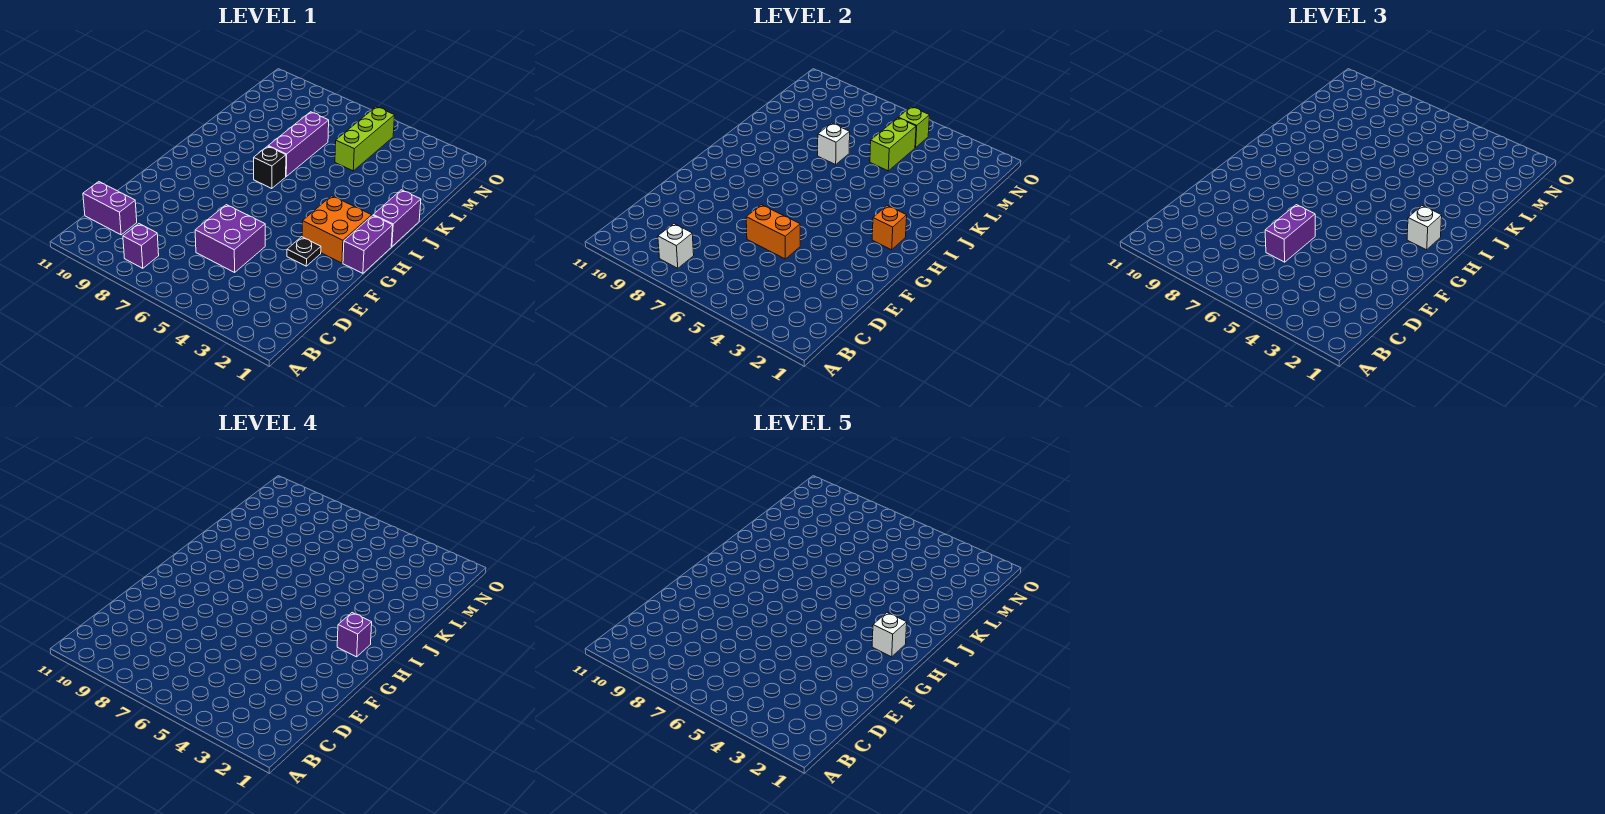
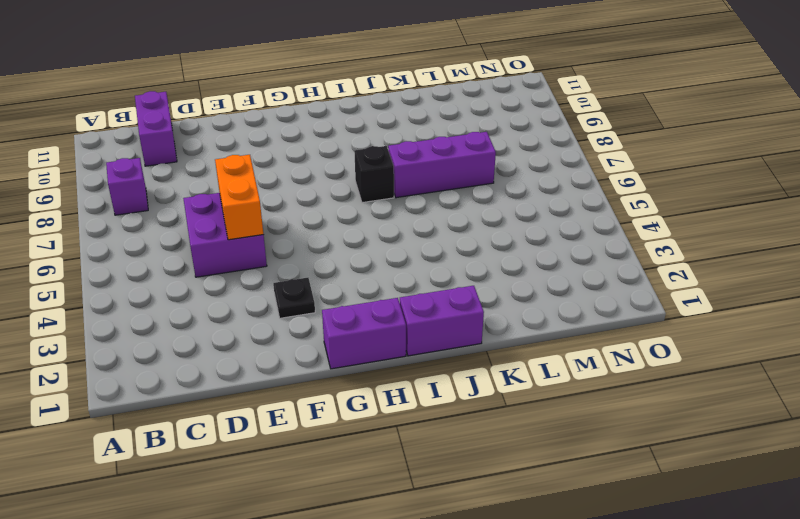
none -> orange 2x2 brick [302,196,372,263]
none -> lime 1x3 brick [335,107,395,171]
none -> white 1x1 brick [658,224,694,268]

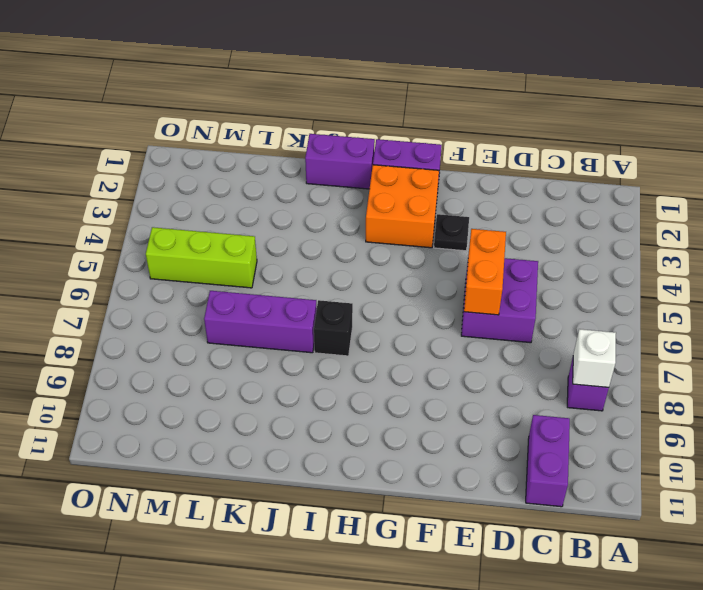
none -> orange 1x1 brick [872,206,907,250]
none -> white 1x1 brick [818,123,850,165]
none -> lime 1x2 brick [870,118,916,171]

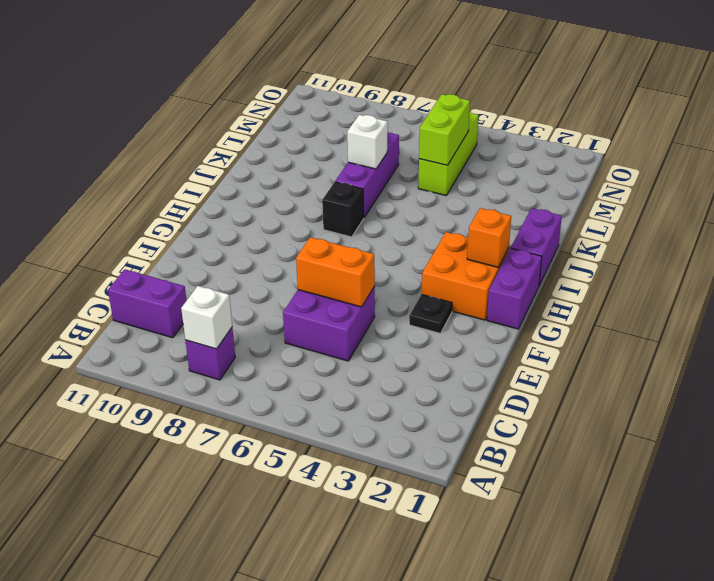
none -> lime 1x1 brick [898,107,930,148]
none -> purple 1x2 brick [1265,205,1315,262]
none -> white 1x1 brick [1407,206,1442,250]

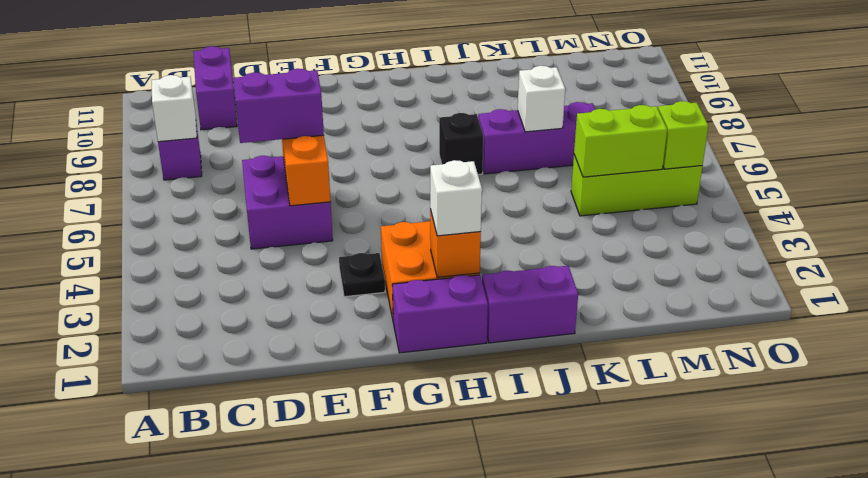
none -> purple 1x1 brick [337,613,372,657]
none -> white 1x1 brick [872,613,907,657]

